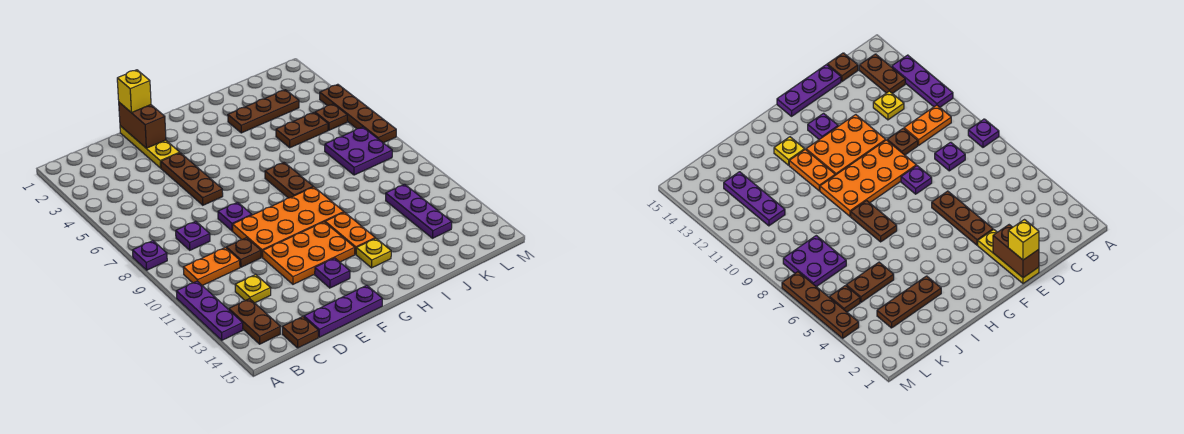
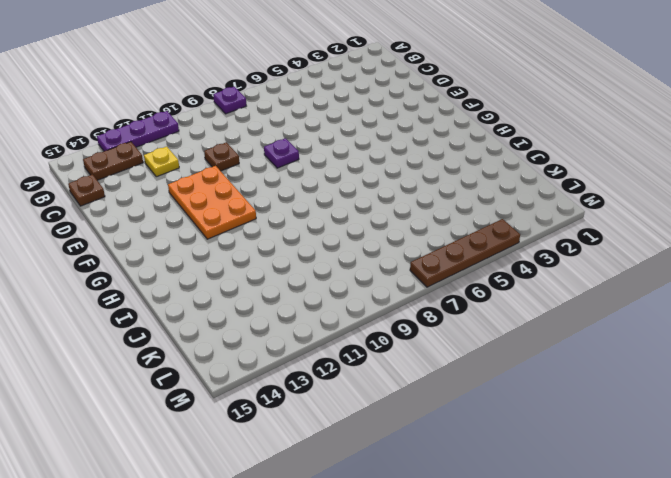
none -> orange 1x2 plate [183,248,240,286]
none -> purple 1x1 plate [176,221,210,250]
none -> purple 1x3 plate [304,285,382,337]

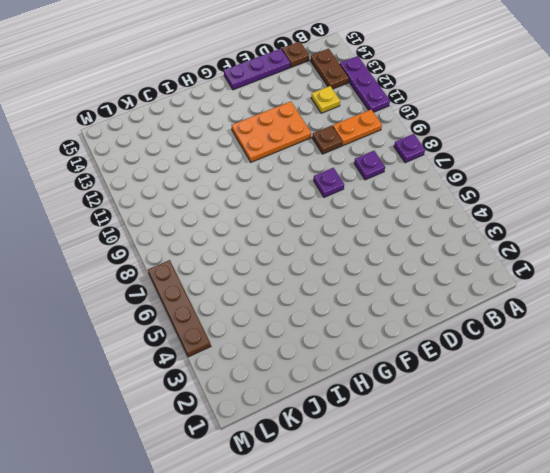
none -> yellow 1x3 plate [120,126,180,168]
none -> brown 1x3 plate [161,153,223,205]
none -> orange 2x4 plate [233,187,344,257]

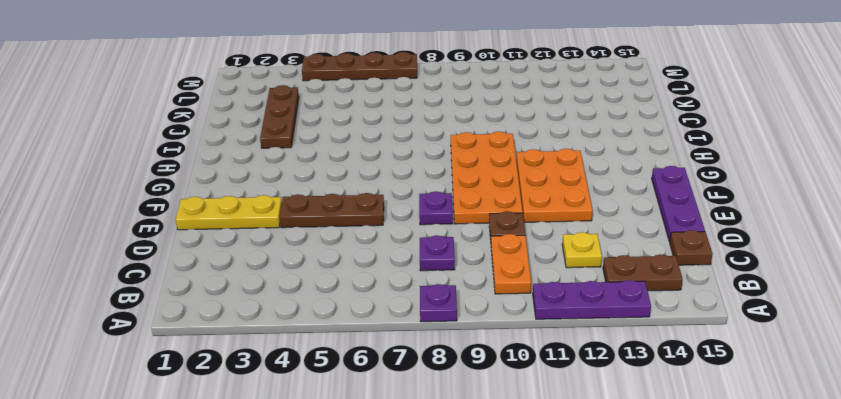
none -> purple 1x1 plate [315,258,350,288]
none -> brown 1x2 plate [265,163,313,198]
none -> orange 1x2 plate [325,212,375,254]

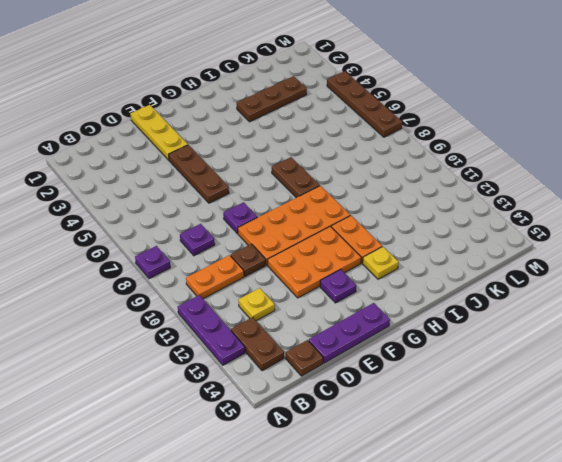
none -> brown 1x2 plate [276,113,328,148]
none -> purple 2x2 plate [325,127,392,175]
none -> purple 1x3 plate [386,184,452,238]

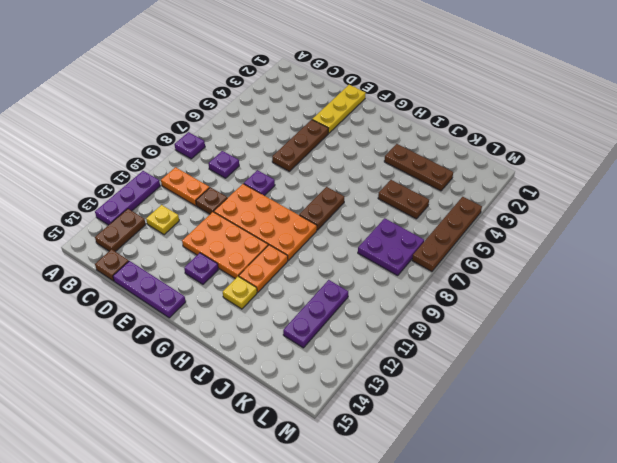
none -> brown 1x1 plate [315,104,347,130]
none -> brown 1x2 brick [119,102,166,148]
none -> yellow 1x1 brick [117,70,151,113]

